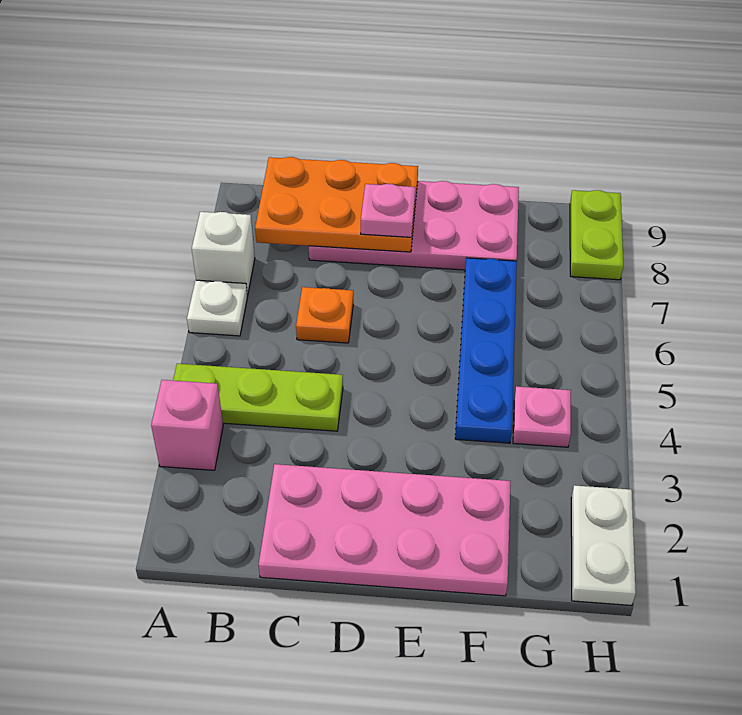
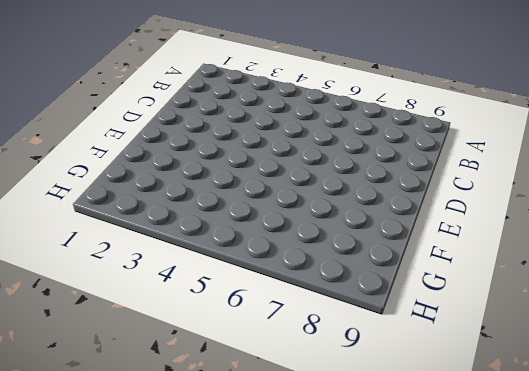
none -> pink 1x1 brick [151,380,223,470]
none -> lime 1x3 plate [173,364,343,431]
none -> white 1x1 plate [187,280,247,336]

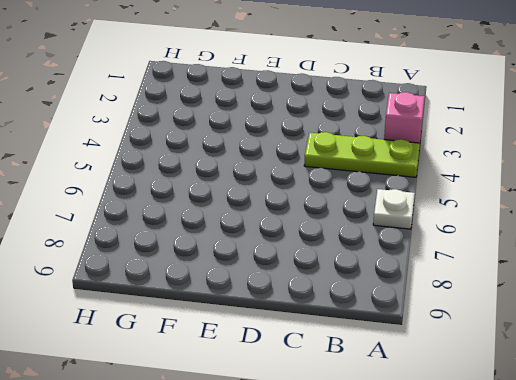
none -> white 1x1 brick [192,212,255,295]
none -> pink 2x4 plate [259,464,511,596]
none -> orange 1x1 plate [296,287,353,343]

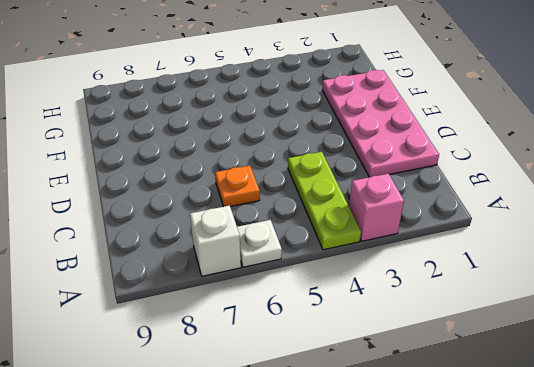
none -> pink 2x4 plate [309,181,519,270]
none -> blue 1x4 plate [455,258,517,443]
none -> pink 1x1 plate [513,386,571,447]

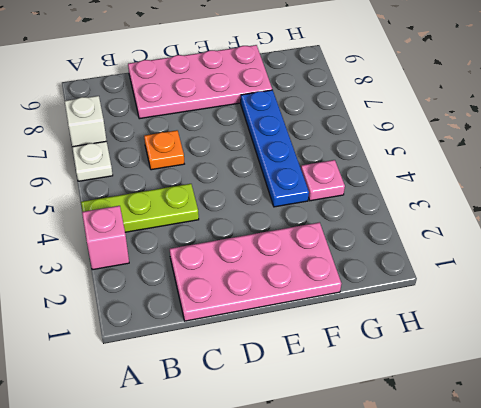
none -> white 1x2 plate [571,485,636,605]
none -> lime 1x2 plate [570,190,623,280]
none -> orange 2x3 plate [255,157,418,252]

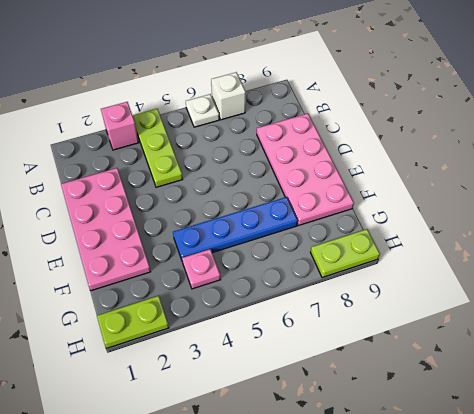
lime 1x2 plate [97,296,169,348] -> white 1x2 plate [571,485,636,605]
none -> orange 1x1 plate [296,287,353,343]
none -> orange 2x3 plate [255,157,418,252]
none -> pink 1x1 plate [361,184,415,237]

